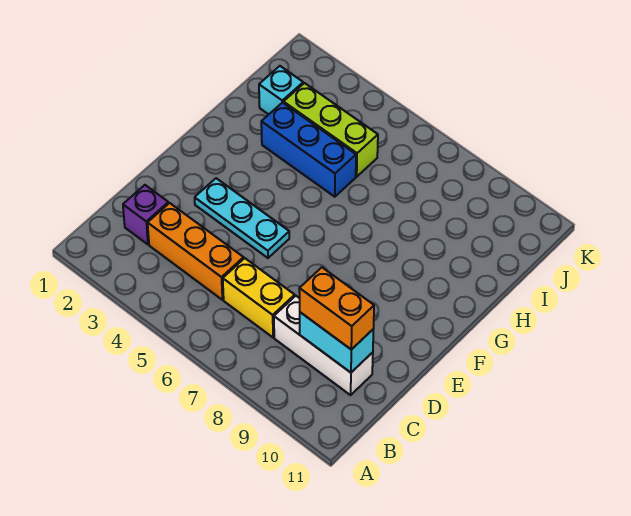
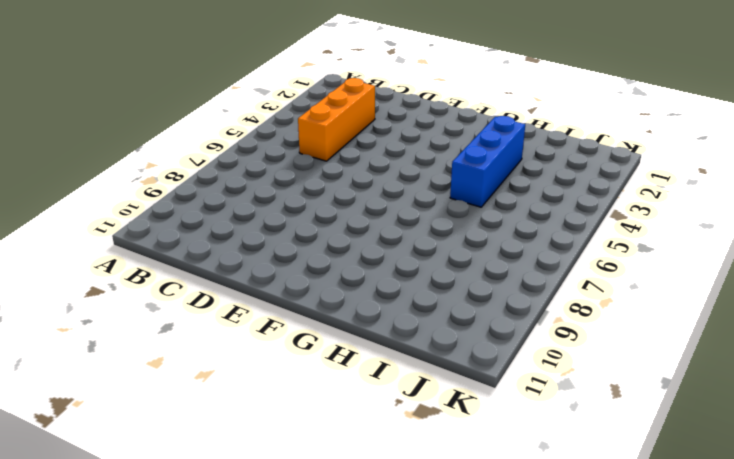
none -> purple 1x1 brick [123,185,168,244]
none -> yellow 1x2 brick [223,258,295,337]

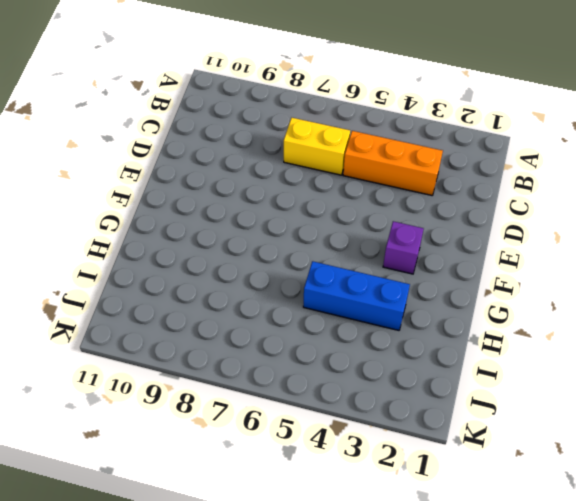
purple 1x1 brick [383,221,423,274] -> purple 1x1 brick moved to [123,185,168,244]
none -> white 1x3 brick [274,296,373,395]
none -> cyan 1x3 plate [195,178,289,258]

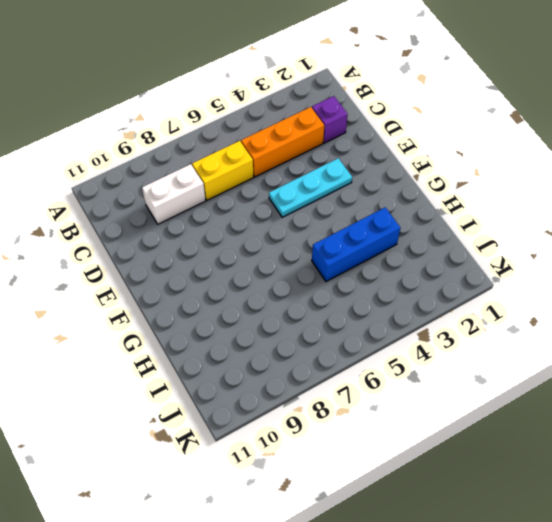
white 1x2 brick [142,164,206,224] -> white 1x3 brick [274,296,373,395]
none -> cyan 1x1 brick [259,66,303,114]
none -> lime 1x3 brick [284,83,378,177]

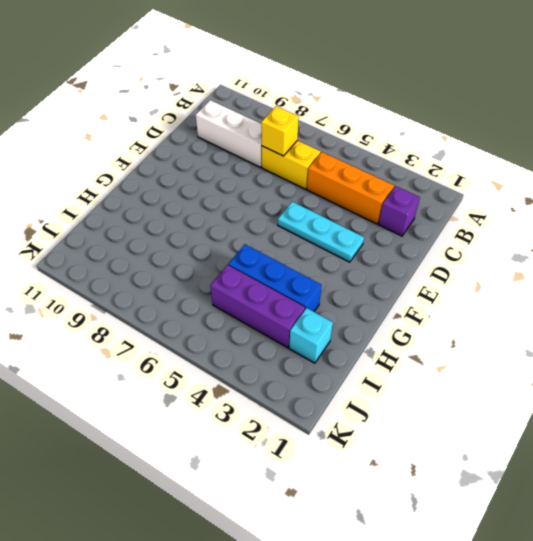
yellow 1x1 brick [261,106,299,156] -> none
purple 1x3 brick [210,265,305,348] -> lime 1x3 brick [284,83,378,177]
none -> cyan 1x2 brick [300,312,373,373]
none -> orange 1x2 brick [299,267,374,350]

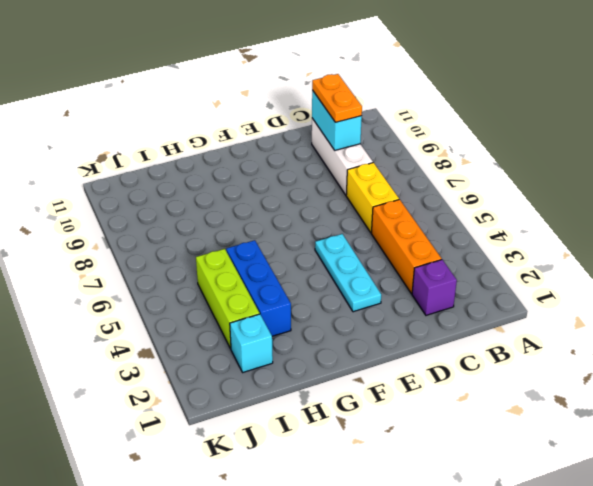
orange 1x2 plate [312,74,362,122] -> orange 1x2 brick [299,267,374,350]

